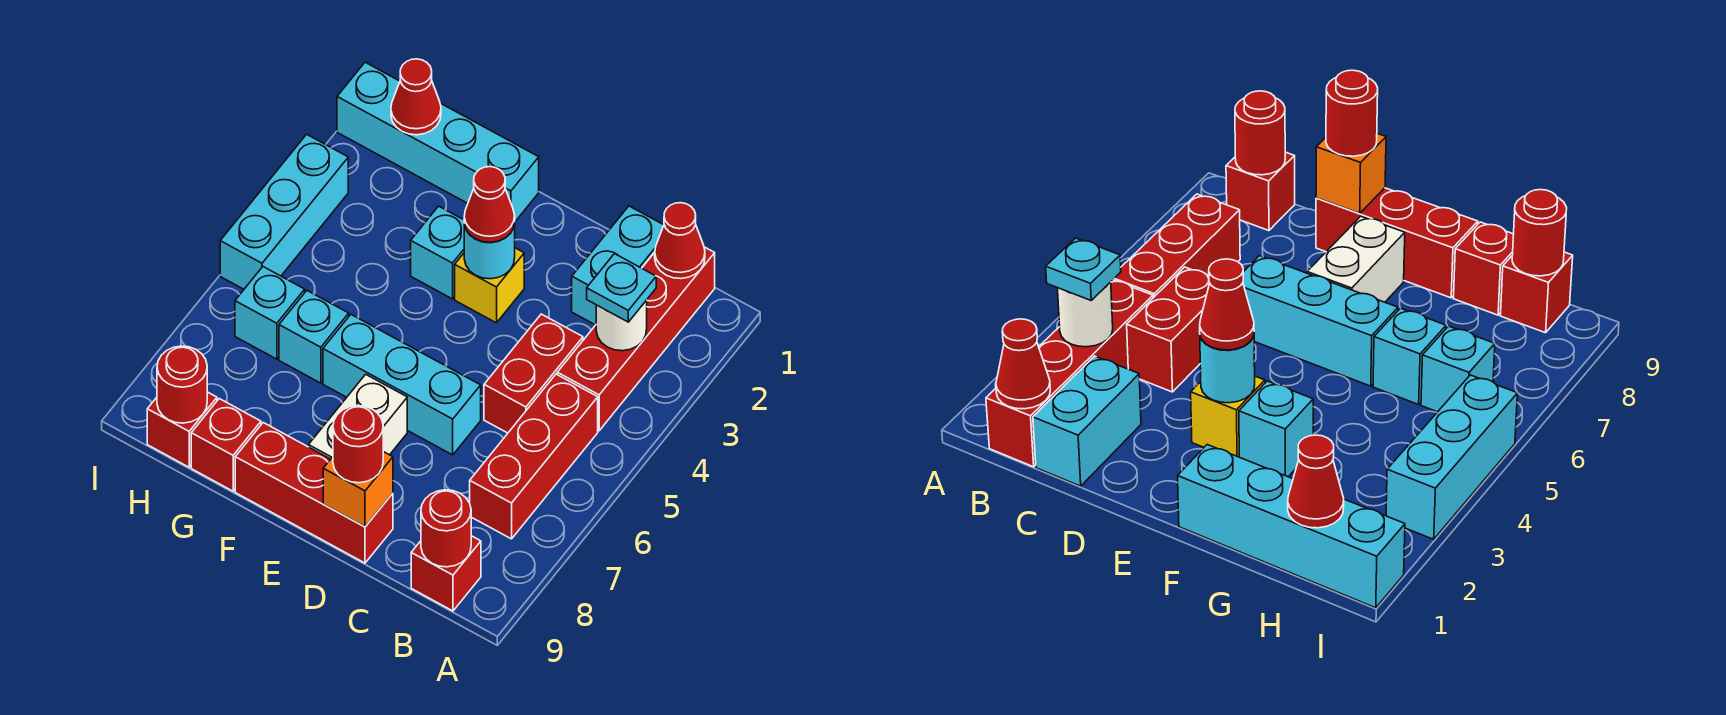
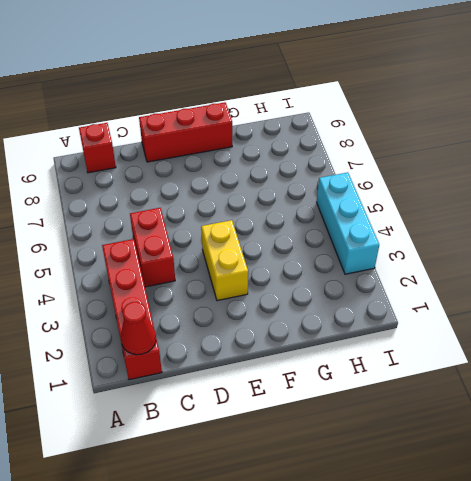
yellow 1x2 brick [201,220,248,301] -> yellow 1x1 brick [455,248,524,323]
none -> red 1x3 brick [470,374,598,539]
none -> cyan 1x2 brick [572,206,664,325]
none -> cyan 1x3 brick [323,315,481,455]

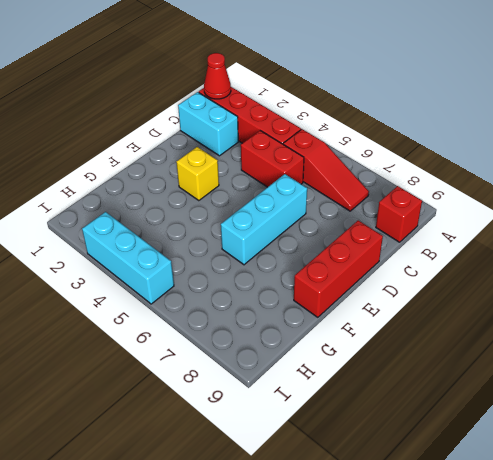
red 1x3 slope [283,129,369,211] -> red 1x3 brick [470,374,598,539]
none -> white 1x2 brick [309,374,407,459]
none -> cyan 1x4 brick [337,62,539,221]
none -> cyan 1x1 brick [411,206,464,299]

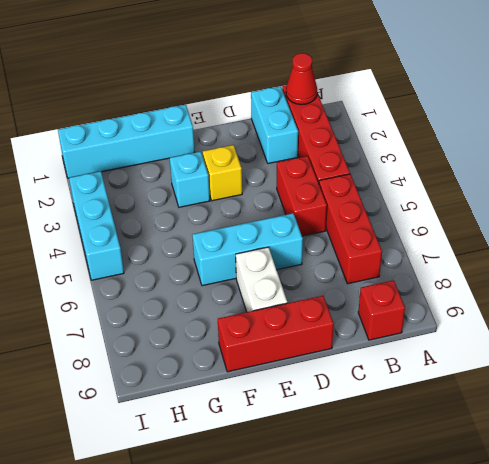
none -> cyan 1x1 brick [279,291,349,383]
none -> red 1x1 brick [191,399,261,491]
none -> cyan 1x1 brick [235,267,305,359]

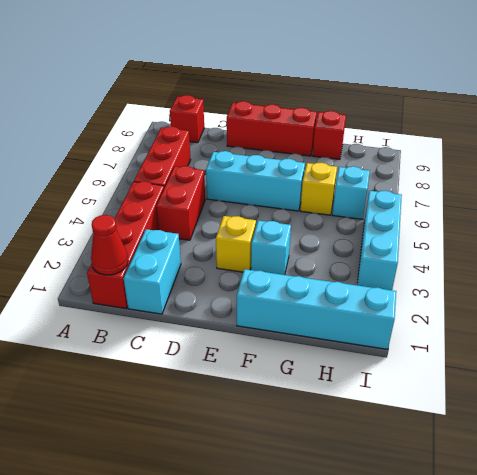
yellow 1x1 brick [300,163,337,215] -> cyan 1x1 brick [279,291,349,383]
none -> white 1x2 brick [309,374,407,459]
none -> red 1x1 brick [147,392,217,467]
none -> white 1x1 round brick [596,300,647,351]

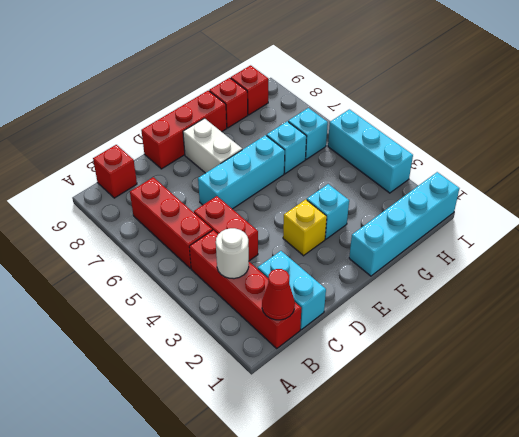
none -> red 1x1 round brick [421,490,471,567]
none -> orange 1x1 brick [323,452,393,527]
none -> cyan 1x1 round brick [464,222,515,279]

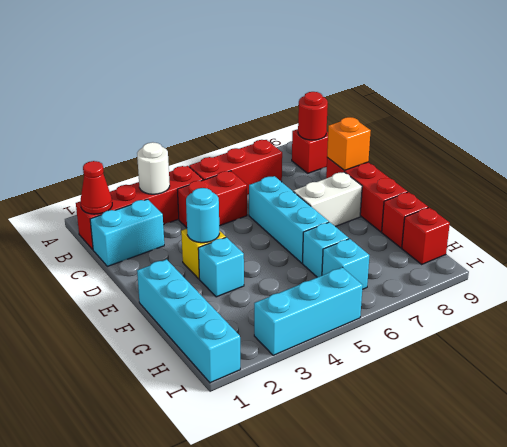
none -> red 1x1 cone [391,59,441,135]
none -> red 1x1 round brick [157,346,207,423]
none -> cyan 1x1 plate [587,254,656,322]

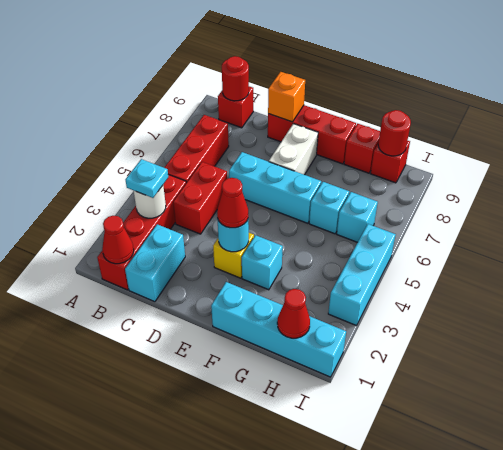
none -> red 1x1 round brick [333,406,383,483]

